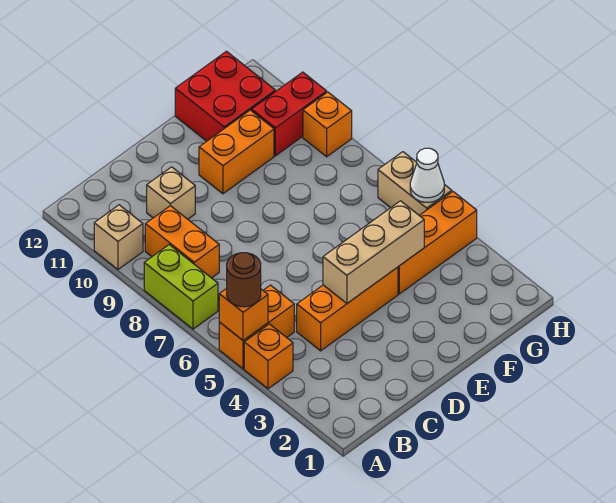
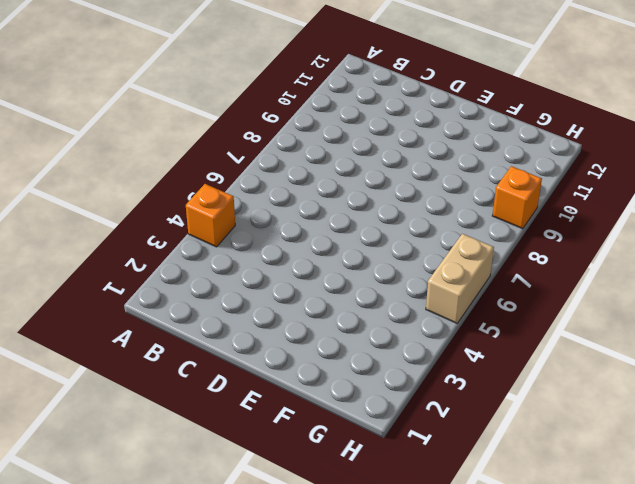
none -> orange 1x2 brick [219,285,294,369]
none -> lime 1x2 brick [144,245,218,329]
none -> tan 1x1 brick [94,205,143,269]

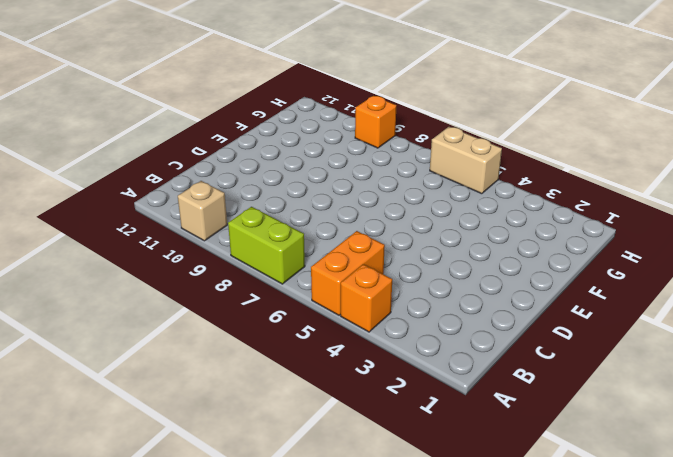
none -> orange 1x2 brick [145,206,219,278]
none -> orange 1x3 brick [297,267,398,351]
none -> tan 1x1 brick [147,167,195,219]

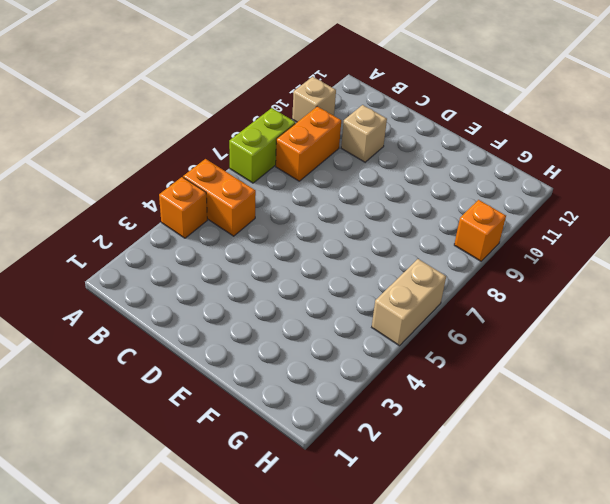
none -> orange 1x3 brick [297,267,398,351]
none -> orange 1x2 brick [199,110,274,194]
none -> orange 1x3 brick [398,192,477,294]

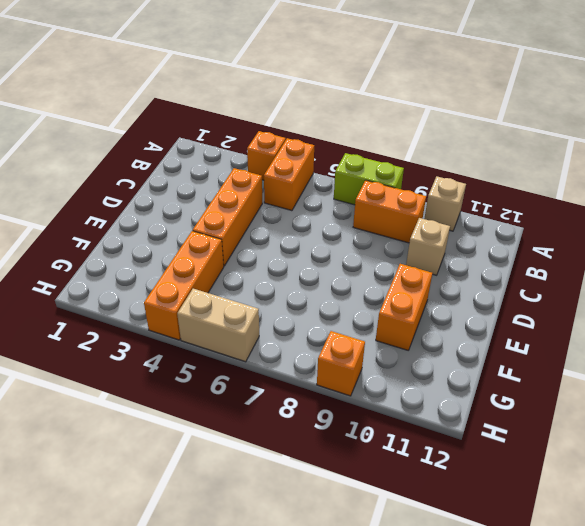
none -> red 2x2 brick [175,51,275,141]
none -> red 1x2 brick [252,72,327,156]
none -> orange 1x1 brick [219,288,268,341]

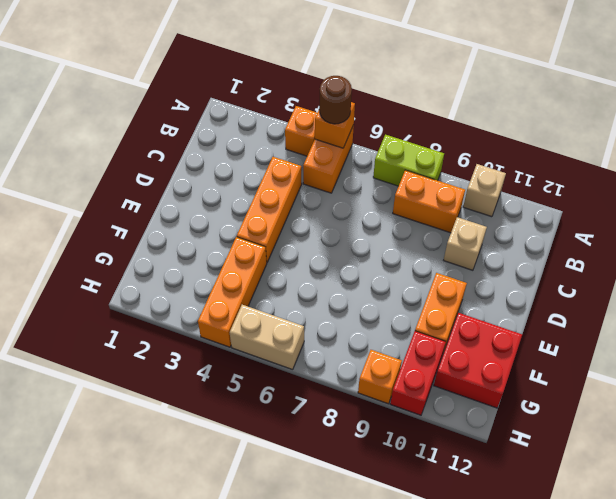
none -> tan 1x3 brick [323,201,424,303]
none -> white 1x1 cone [410,148,444,202]

